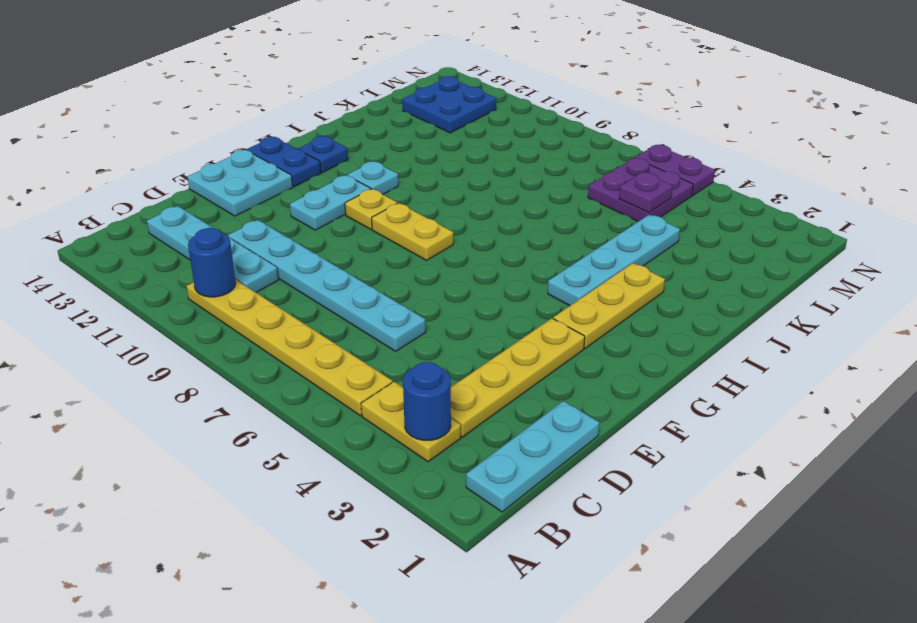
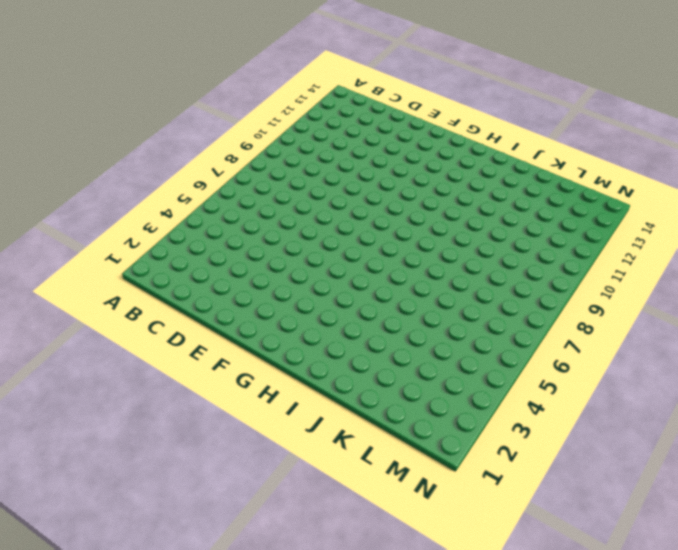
none -> cyan 1x3 plate [466,401,599,512]
none -> yellow 1x2 plate [361,382,461,462]
none -> yellow 1x6 plate [187,279,393,416]

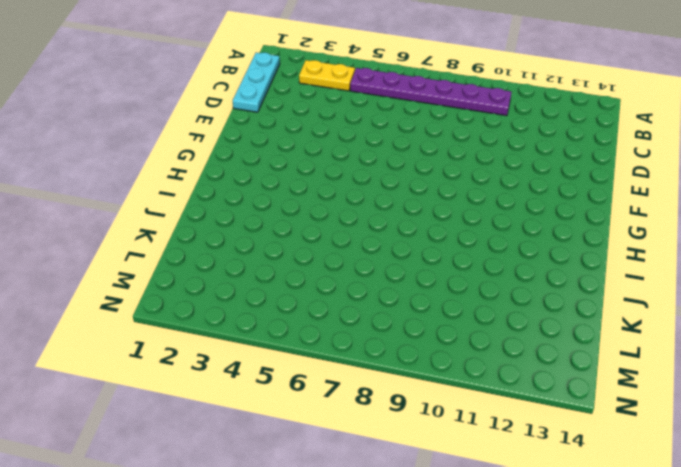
purple 1x6 plate [350,68,512,116] -> yellow 1x6 plate [187,279,393,416]
none -> yellow 1x4 plate [451,318,585,437]
none -> cyan 1x4 plate [147,206,278,292]
none -> cyan 1x6 plate [228,220,426,351]

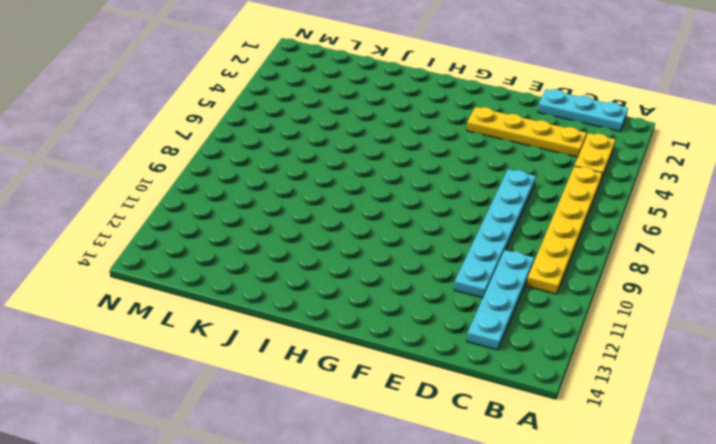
none -> cyan 2x2 plate [188,150,293,216]
none -> cyan 1x2 plate [290,175,371,230]
none -> yellow 1x3 plate [553,263,665,348]

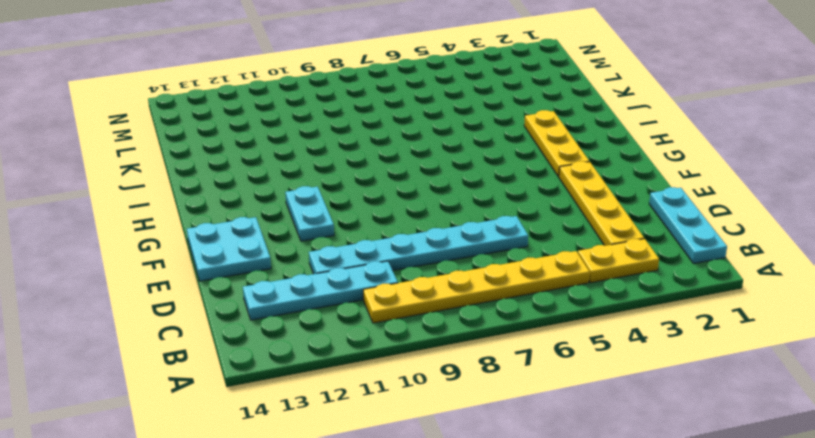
none -> yellow 1x2 plate [372,203,453,260]
none -> yellow 1x1 plate [345,189,397,229]
none -> blue 1x2 plate [247,137,321,187]

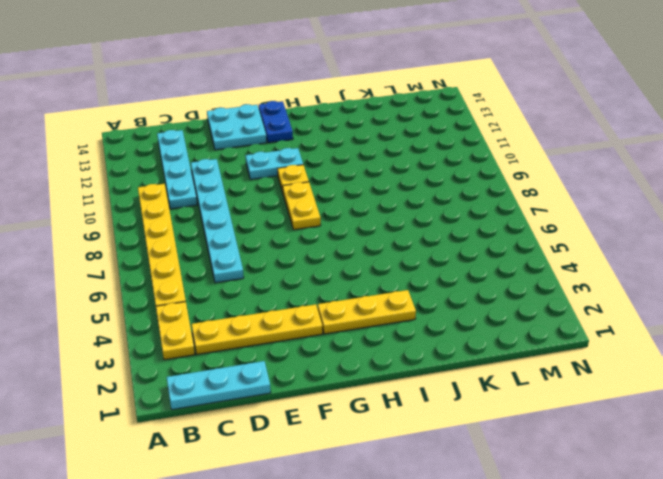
none -> cyan 1x4 plate [548,215,680,306]
none -> cyan 1x1 plate [347,161,398,194]
none -> blue 1x1 plate [299,136,348,173]

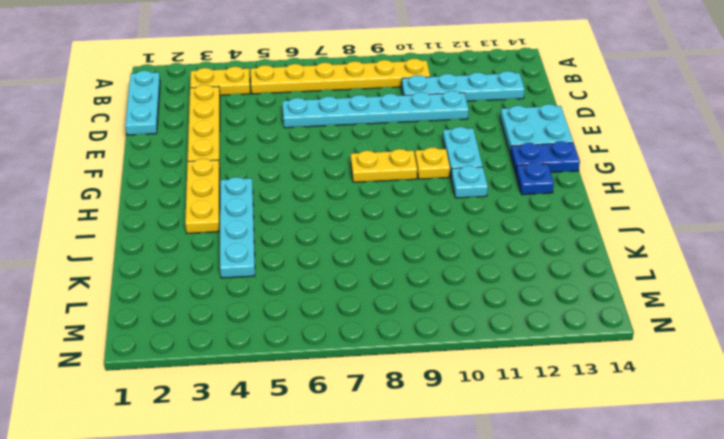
none -> purple 2x2 plate [588,158,693,221]
none -> blue 2x2 plate [402,76,496,133]
none -> purple 1x2 plate [635,145,715,196]

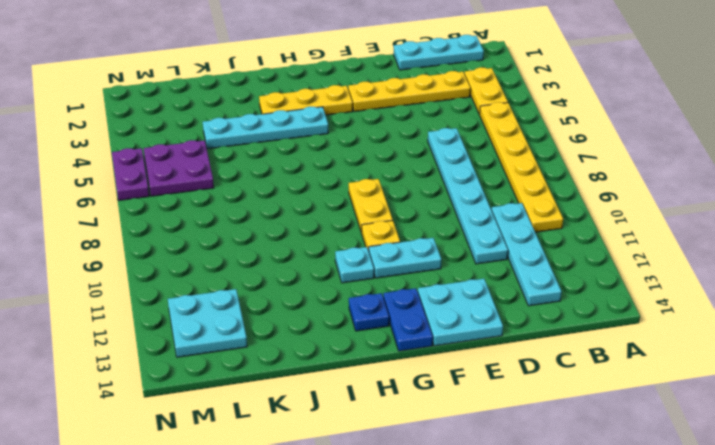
cyan 2x2 plate [168,289,247,357] -> blue 2x2 plate [402,76,496,133]
none -> blue 1x1 round brick [403,362,451,440]
none -> blue 1x1 round brick [188,228,236,297]
none -> purple 1x1 plate [619,172,672,212]

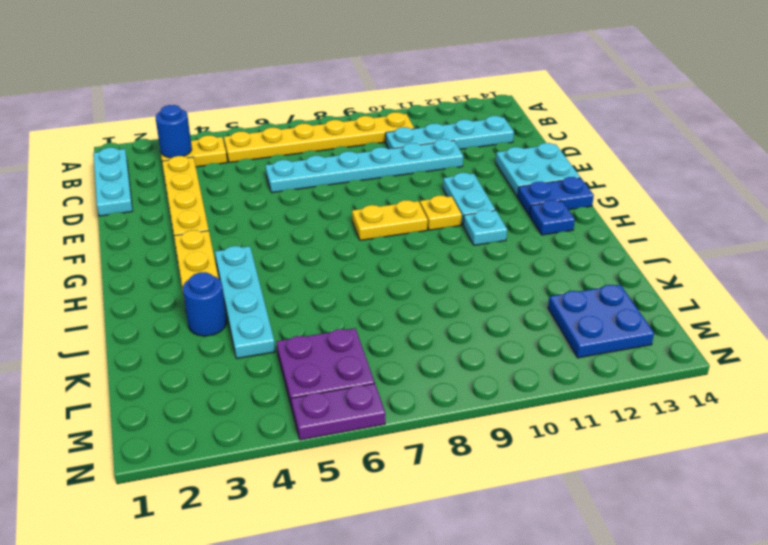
blue 1x1 round brick [183,272,226,336] -> blue 1x1 round brick moved to [188,228,236,297]
none -> purple 1x1 plate [619,172,672,212]

